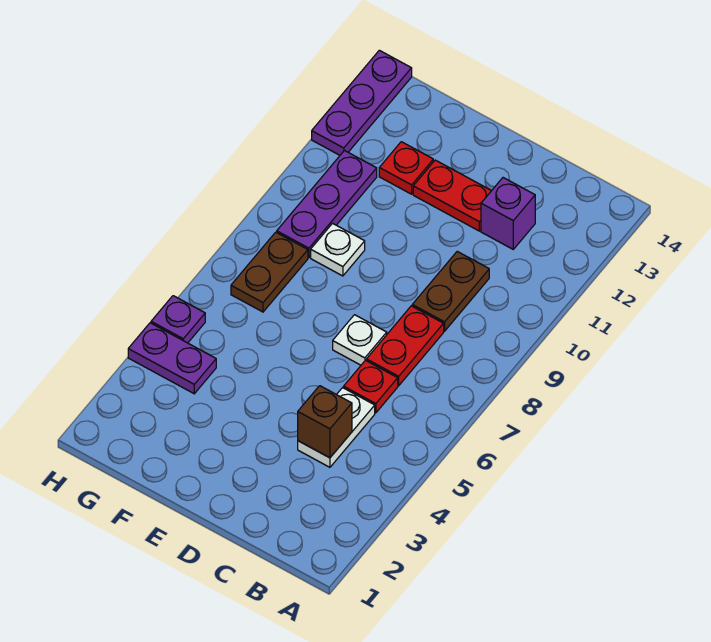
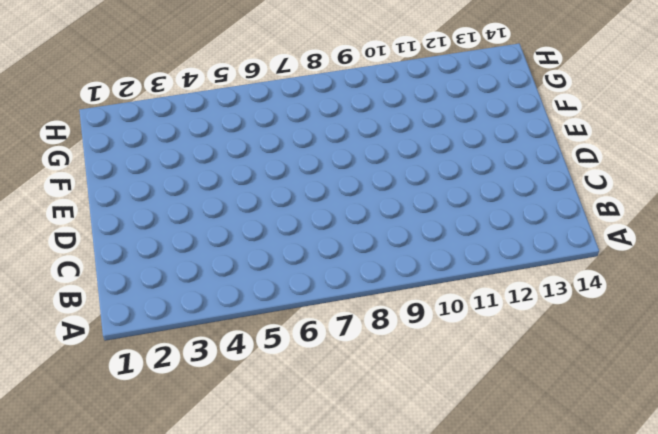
none -> white 1x2 plate [298,388,375,467]
none -> red 1x1 plate [344,360,398,413]
none -> red 1x2 plate [366,306,444,386]

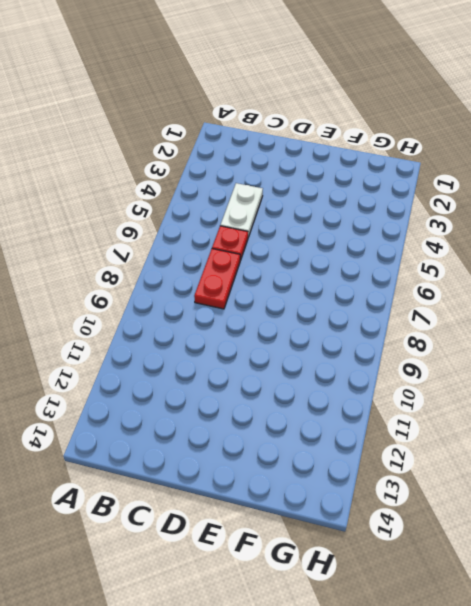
none -> brown 1x2 plate [412,251,489,331]
none -> purple 1x1 brick [481,178,535,249]
none -> white 1x1 plate [333,315,387,365]

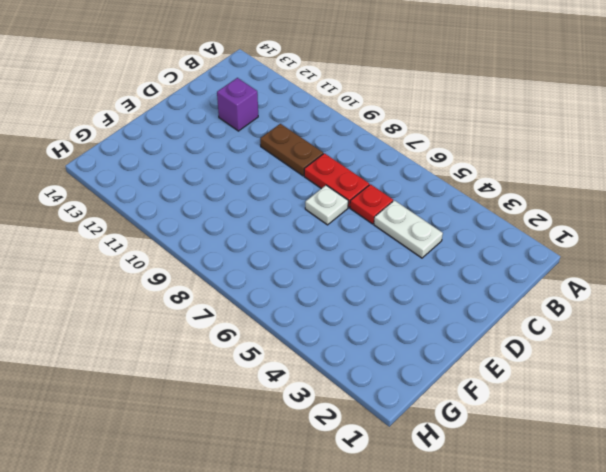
none -> red 1x2 plate [413,160,491,231]
none -> white 1x1 plate [311,223,365,276]
none -> red 1x1 plate [379,142,433,194]

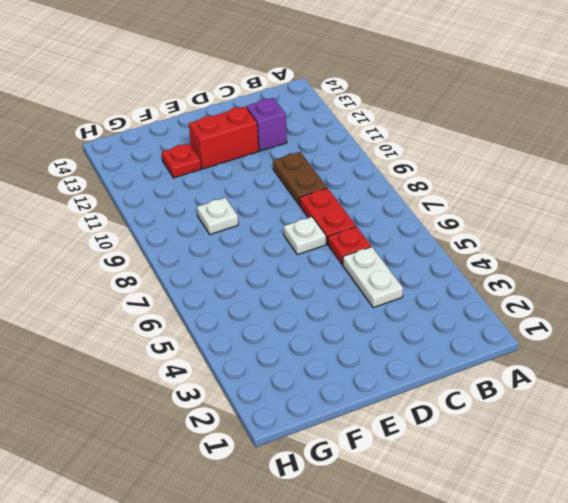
red 1x2 brick [189,106,259,169] -> red 1x2 plate [413,160,491,231]
none -> purple 1x2 plate [128,323,216,394]
none -> brown 1x2 plate [231,232,308,312]
none -> purple 1x3 plate [277,151,377,258]

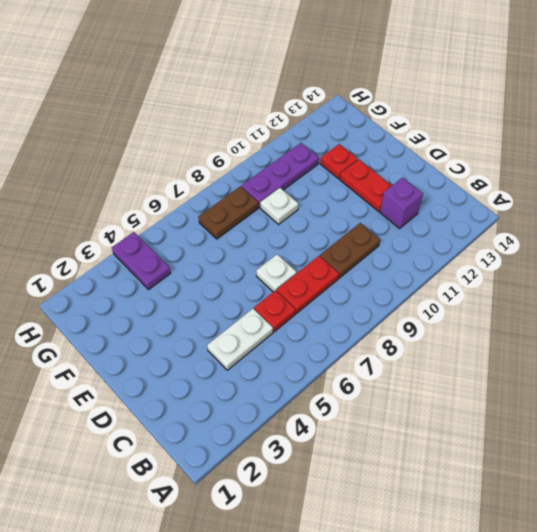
none -> purple 1x1 plate [151,296,205,343]
none -> purple 1x3 plate [312,50,412,155]
none -> brown 1x1 brick [298,386,352,458]

